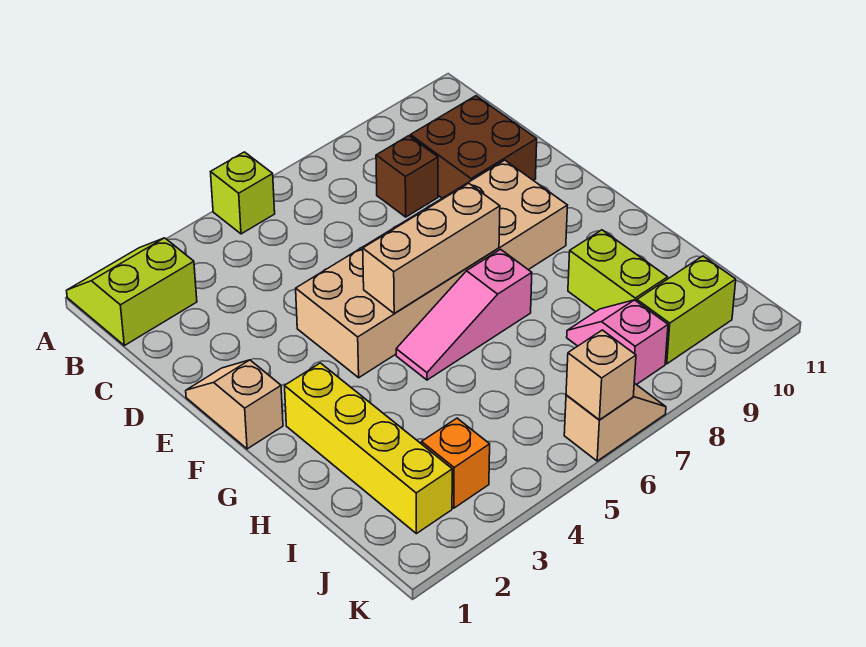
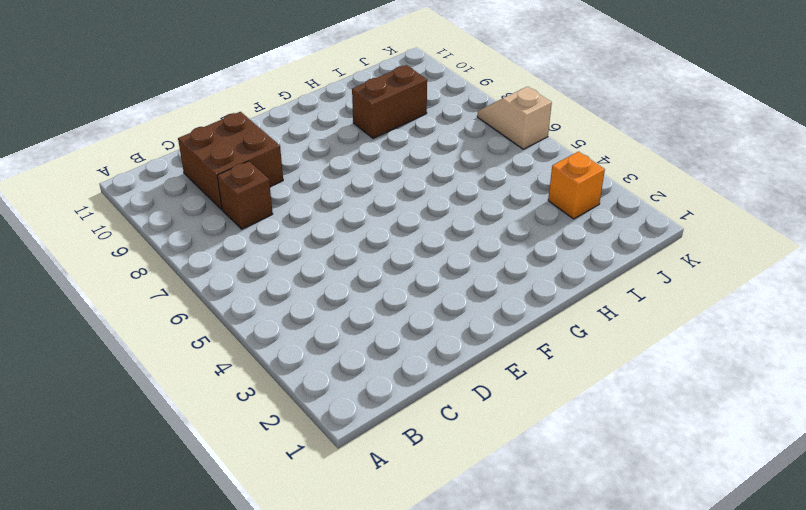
brown 1x2 brick [352,65,427,139] -> lime 1x2 brick [568,230,668,312]
none -> lime 2x2 slope [67,238,197,346]
none -> lime 1x1 brick [211,152,275,234]
none -> tan 1x2 slope [186,360,283,449]

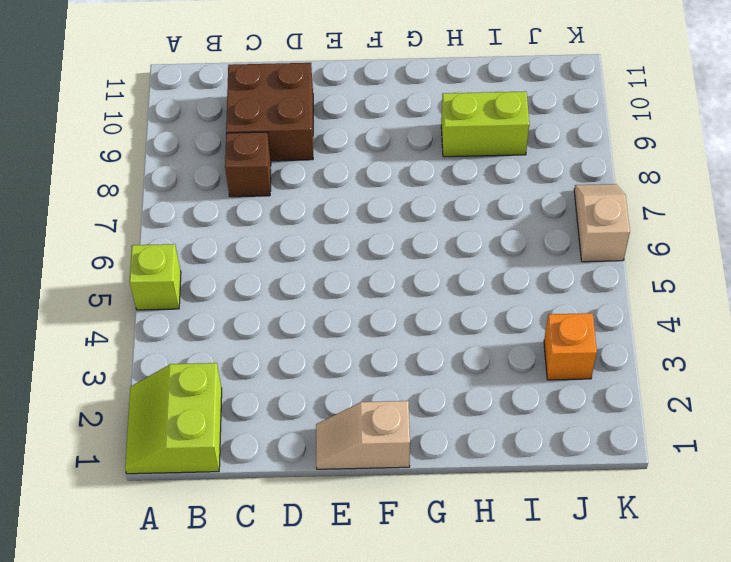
none -> tan 2x6 brick [296,160,568,378]
none -> yellow 1x4 brick [285,363,452,534]
none -> pink 1x3 slope [396,249,532,380]

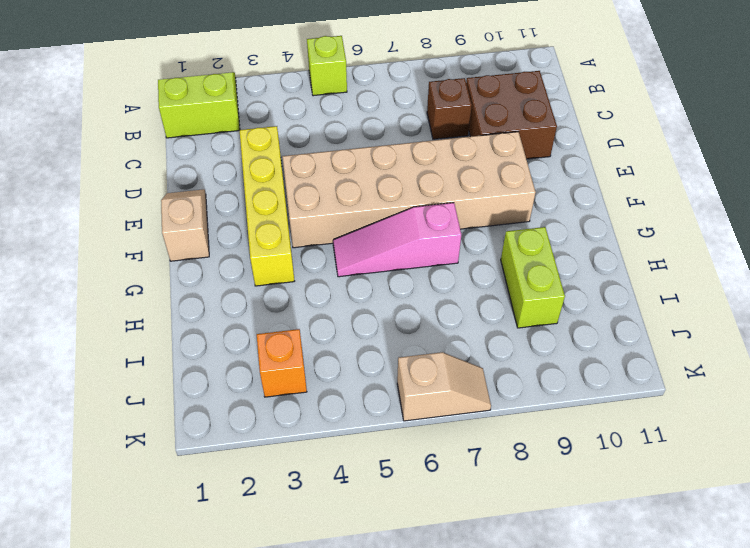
yellow 1x4 brick [239,126,294,286] -> yellow 1x4 brick moved to [285,363,452,534]
none -> pink 1x2 slope [567,300,668,385]
none -> lime 1x2 brick [637,256,736,364]
none -> tan 1x3 brick [363,183,500,314]

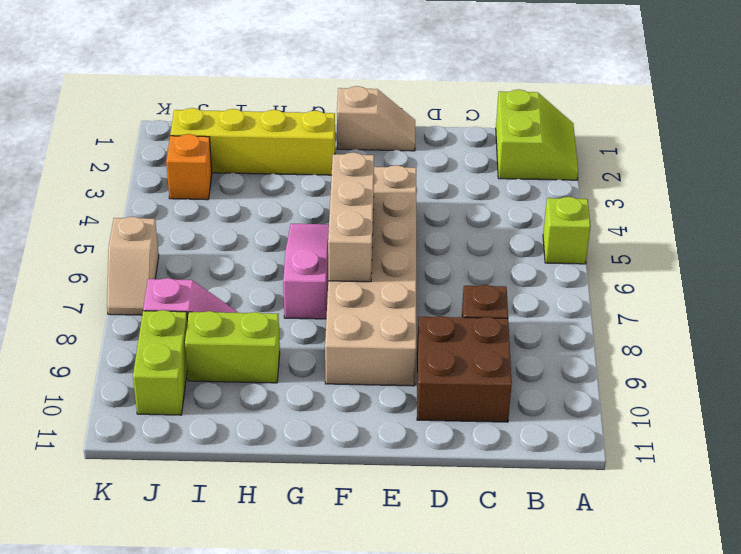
none -> tan 1x1 brick [566,330,636,420]

